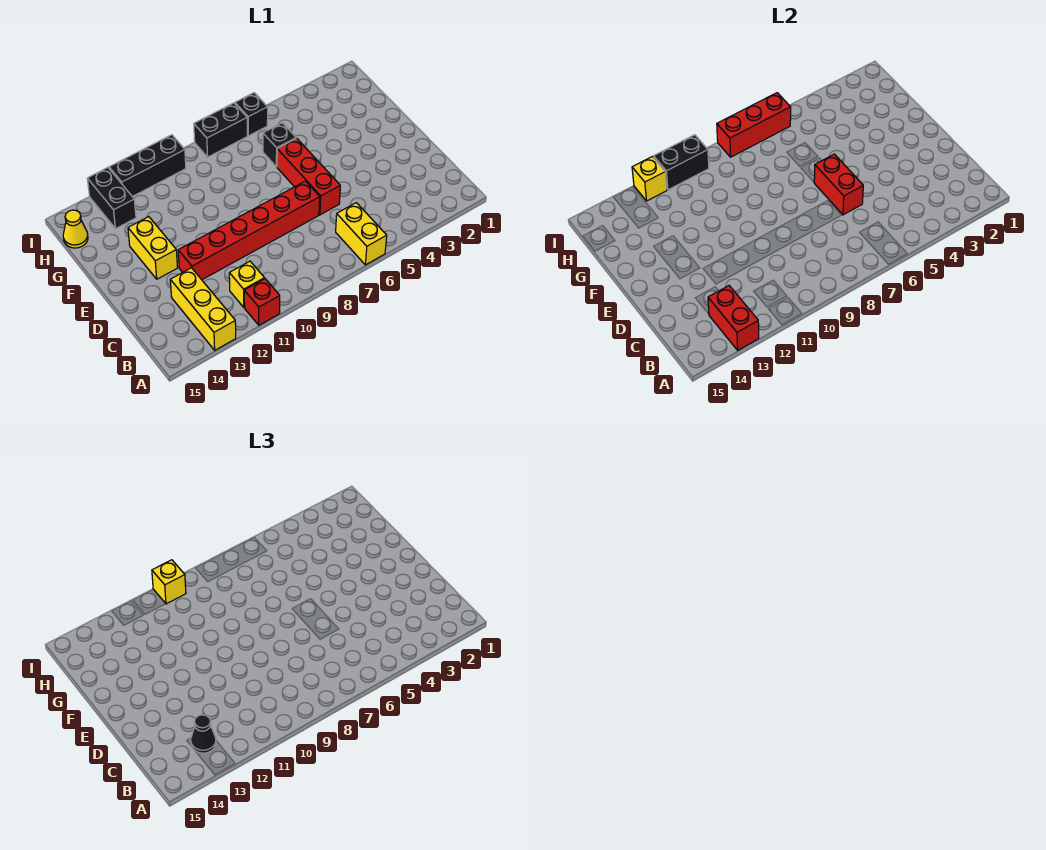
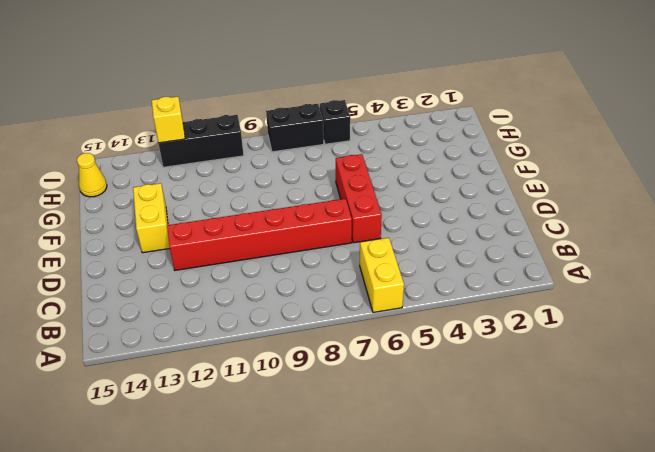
none -> red 1x1 brick [244,279,280,325]
none -> yellow 1x3 brick [170,268,236,350]
none -> yellow 1x1 brick [229,261,265,307]

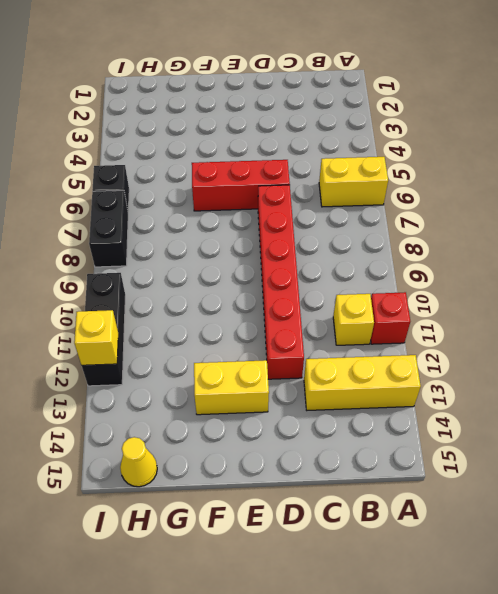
none -> black 1x1 brick [263,123,296,167]
none -> black 1x2 brick [87,168,136,229]
none -> red 1x2 brick [708,286,759,350]

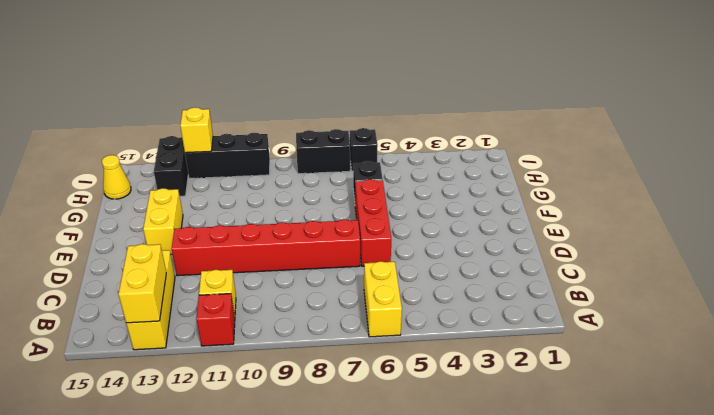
yellow 1x2 brick [118,244,166,323] -> red 1x2 brick [708,286,759,350]
none -> red 1x2 brick [814,154,863,215]
none -> red 1x3 brick [717,93,791,157]
none -> black 1x2 brick [654,135,709,190]

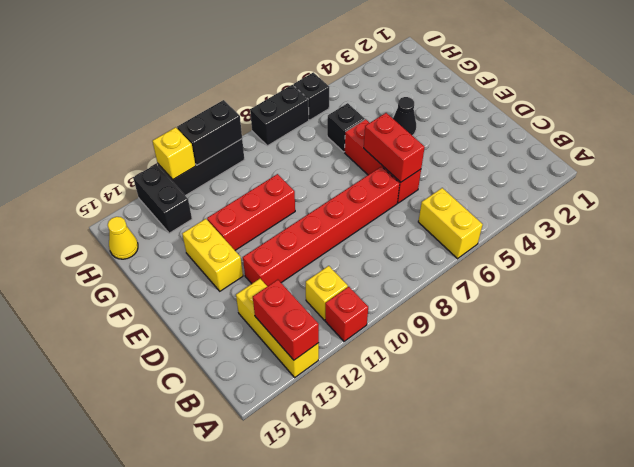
black 1x1 cone [393,97,416,136] -> black 1x1 cone moved to [191,715,216,753]
red 1x3 brick [207,174,295,250] -> red 1x3 brick moved to [717,93,791,157]
none -> yellow 1x1 brick [152,560,186,604]

